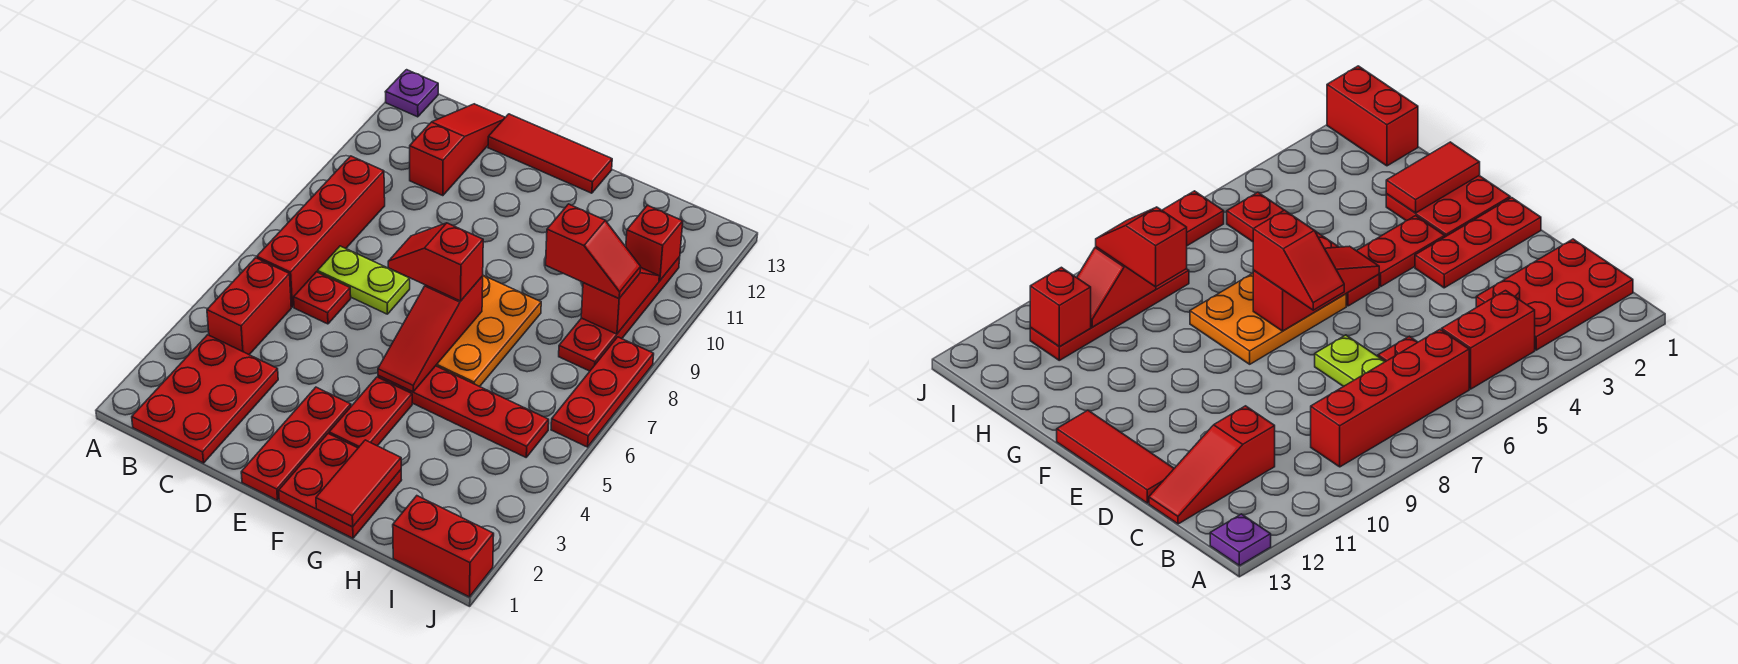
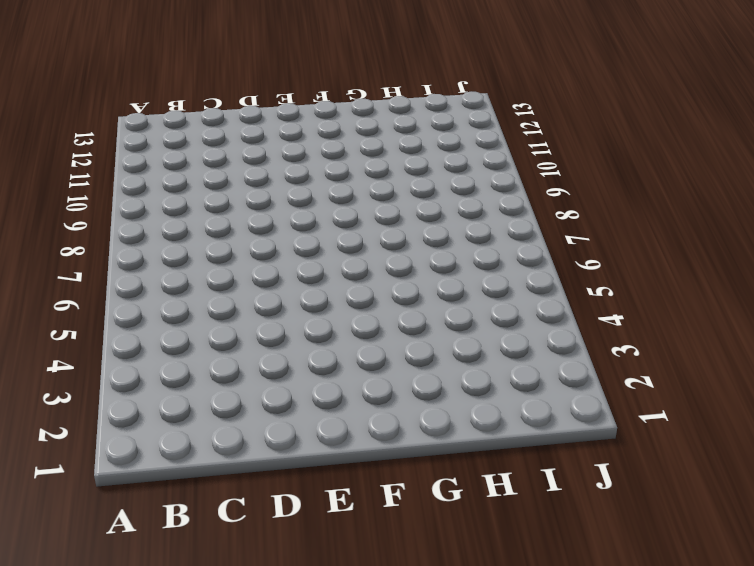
none -> purple 1x1 plate [386,70,438,117]
none -> red 2x3 plate [132,335,278,463]
none -> red 1x2 brick [207,258,291,355]

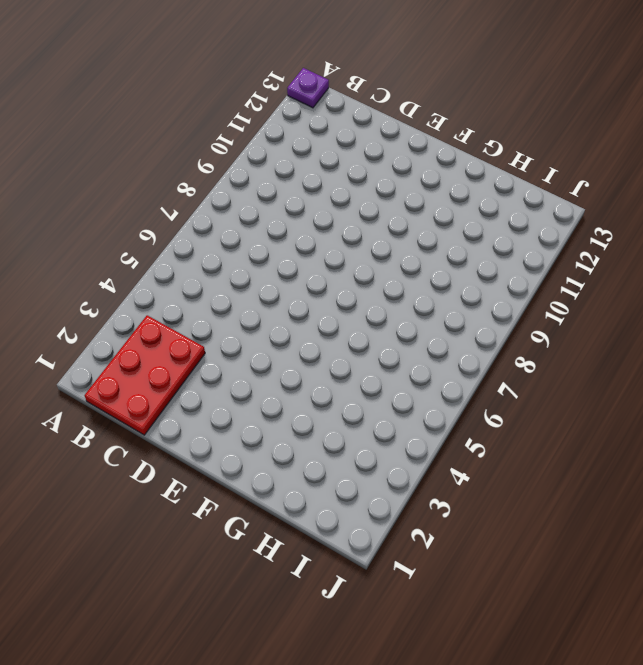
none -> red 1x2 brick [207,258,291,355]
none -> red 1x4 brick [257,156,385,307]
none -> red 1x1 plate [294,272,351,324]

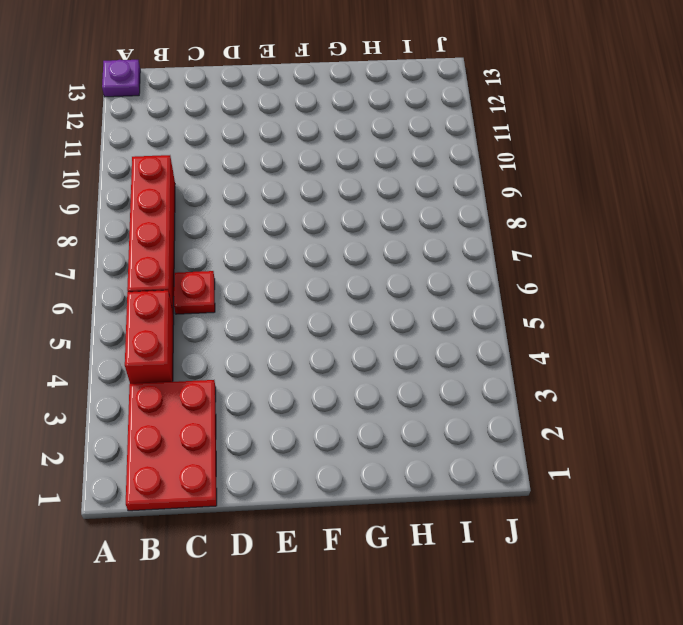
none -> lime 1x2 plate [318,246,410,314]
none -> red 1x3 slope [410,104,505,196]
none -> red 1x3 tile [488,114,612,193]

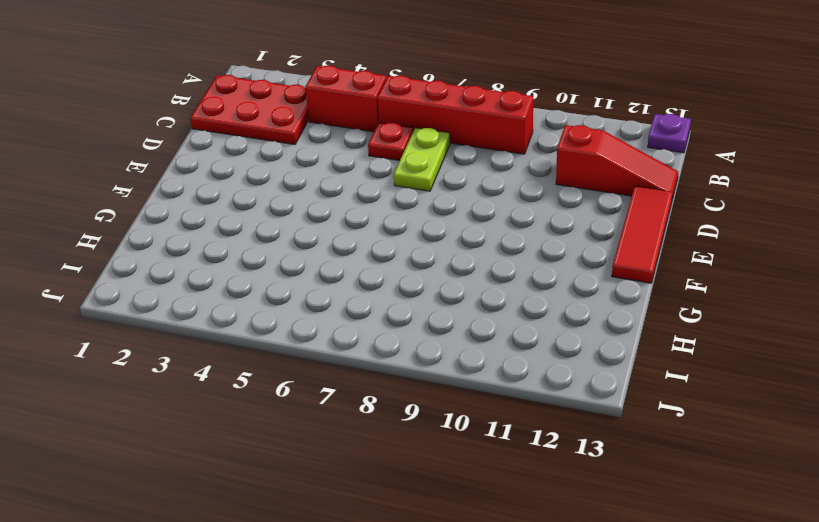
none -> red 1x3 plate [241,387,351,500]
none -> red 2x2 plate [279,434,401,538]
none -> red 1x2 plate [329,377,412,448]

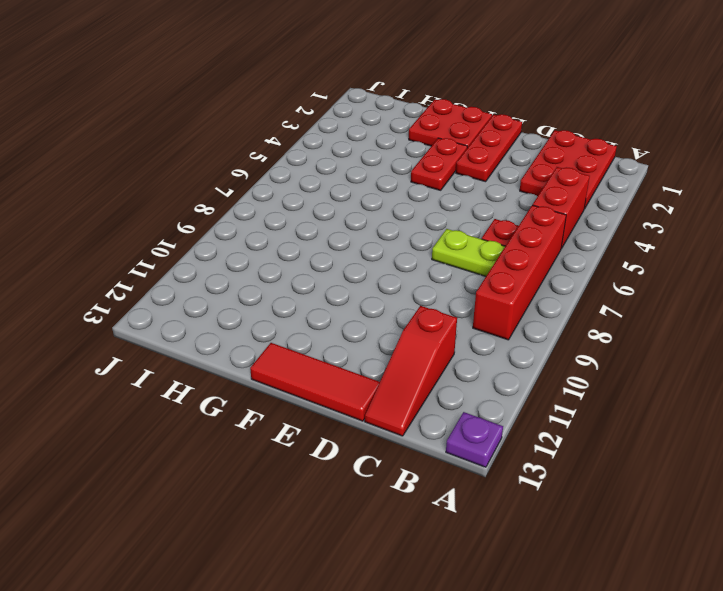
none -> red 1x4 plate [378,366,549,457]
none -> orange 2x3 plate [436,276,541,387]
none -> red 1x2 brick [393,496,494,597]

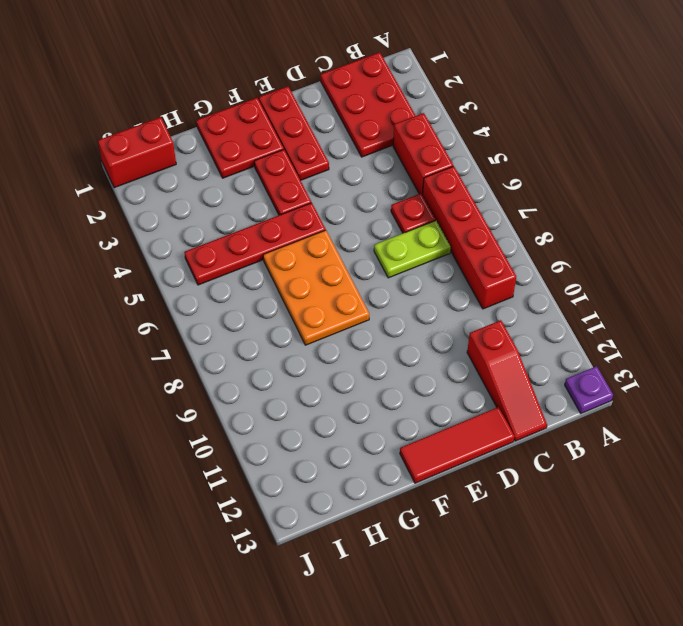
none -> red 1x4 plate [559,257,680,371]
none -> red 1x3 plate [551,337,654,447]
none -> red 1x3 slope [378,276,483,392]

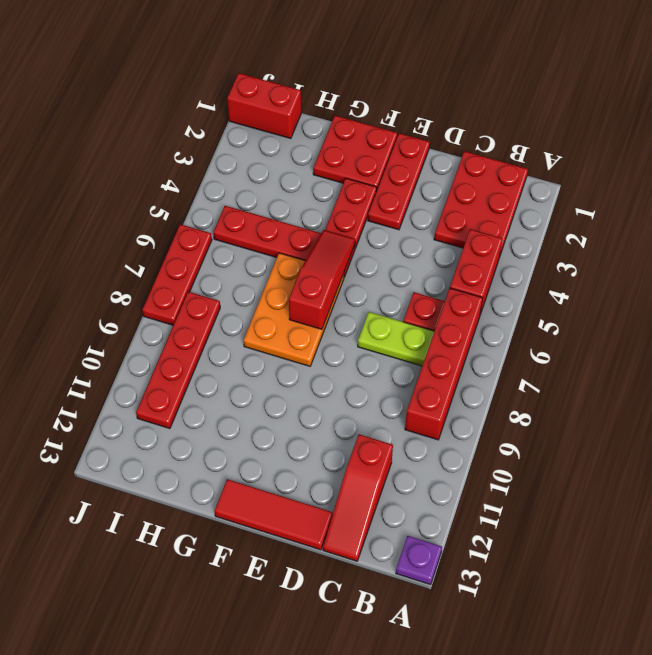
none -> red 1x2 tile [316,440,401,527]
none -> red 1x2 slope [581,267,659,334]
none -> red 1x1 brick [626,205,683,281]

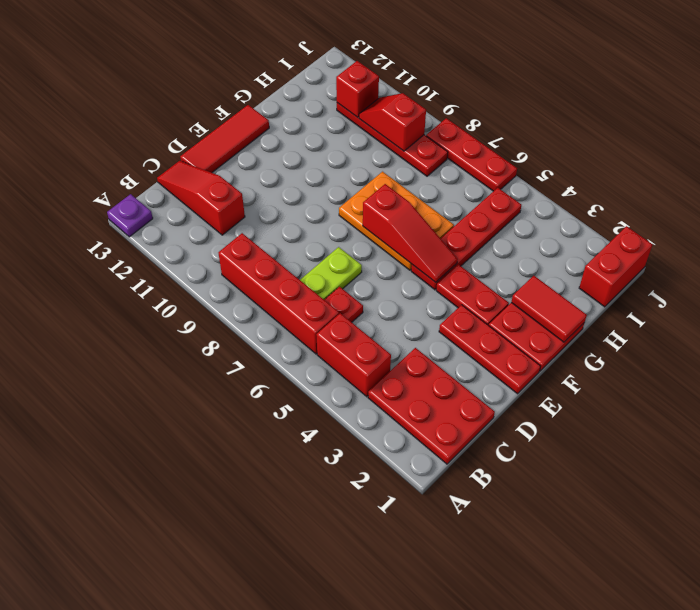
none -> red 1x2 slope [388,223,483,301]
none -> red 1x2 slope [546,204,640,298]

